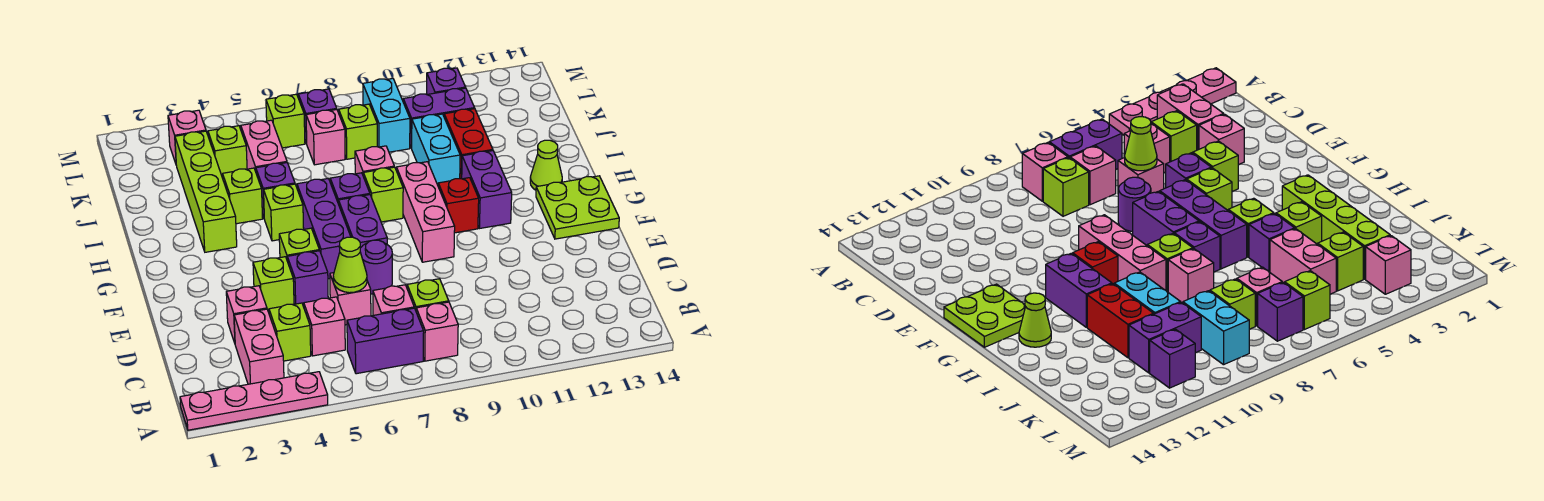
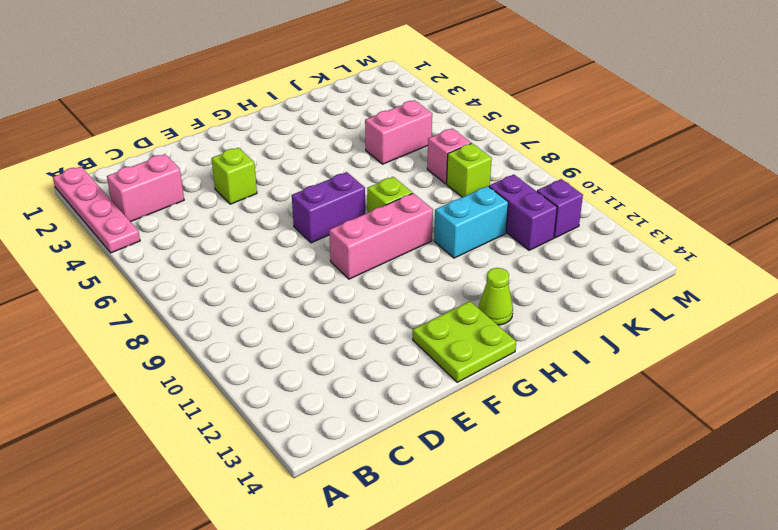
none -> purple 1x2 brick [347,308,424,374]
none -> pink 1x1 brick [416,302,458,361]
none -> lime 1x1 brick [269,303,311,361]
none -> pink 1x1 brick [304,297,345,356]

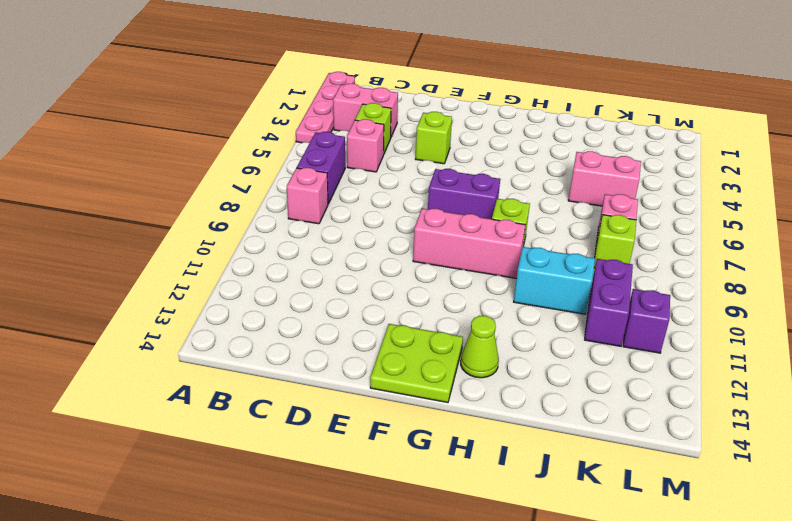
none -> pink 1x1 brick [373,285,414,315]
none -> lime 1x1 brick [407,279,449,310]
none -> pink 1x1 brick [226,286,267,343]
none -> pink 1x1 brick [330,273,371,325]

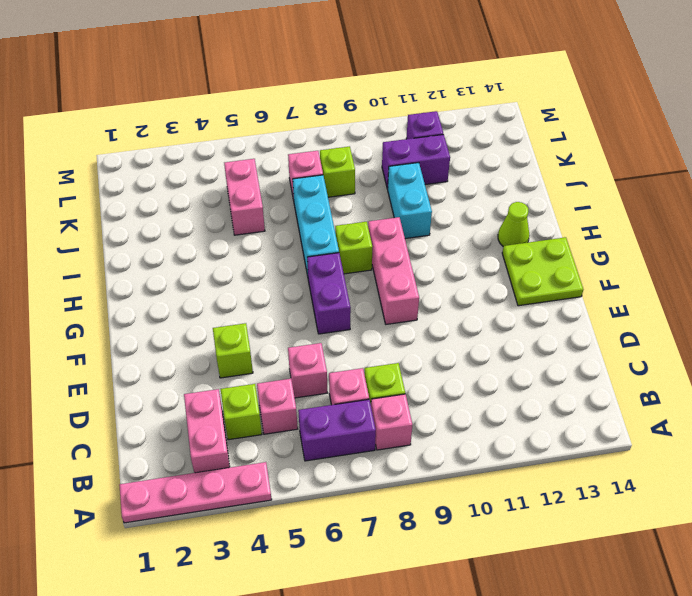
cyan 1x3 brick [293,175,339,276] -> purple 1x1 brick [330,173,370,204]
none -> pink 1x1 brick [226,286,267,343]
none -> purple 1x1 brick [287,251,328,307]
none -> purple 1x1 round brick [360,240,392,294]
none -> lime 1x1 brick [279,228,319,259]

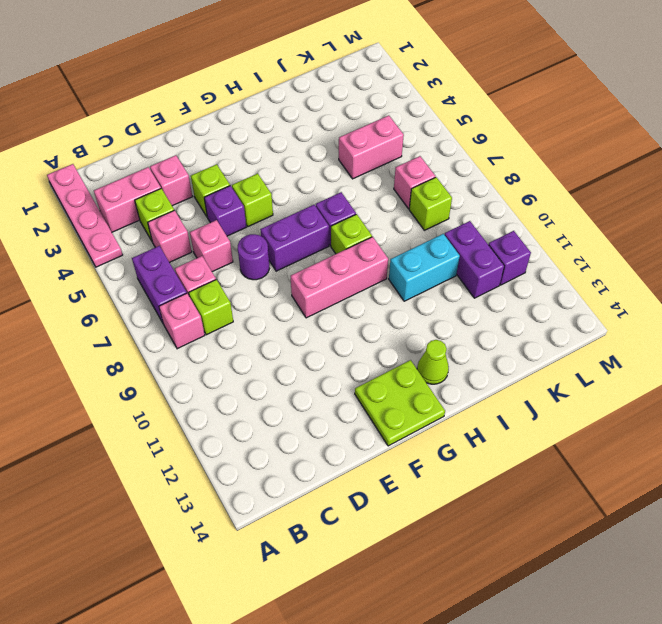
none -> purple 1x3 brick [297,178,351,279]
none -> red 1x1 brick [438,178,479,233]
none -> purple 1x2 brick [462,151,512,228]
none -> lime 1x4 brick [175,131,237,252]

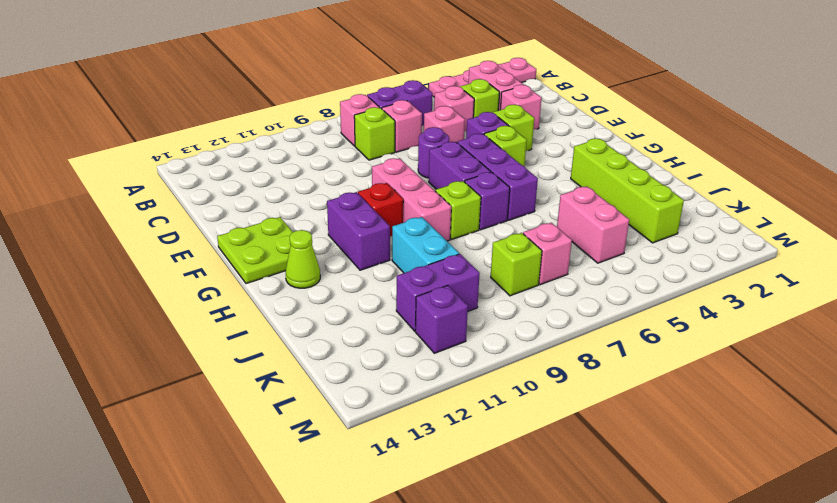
none -> lime 1x1 brick [264,184,304,241]
none -> lime 1x1 brick [223,168,263,224]
none -> purple 1x1 brick [256,163,295,217]
none -> pink 1x1 brick [355,146,394,174]

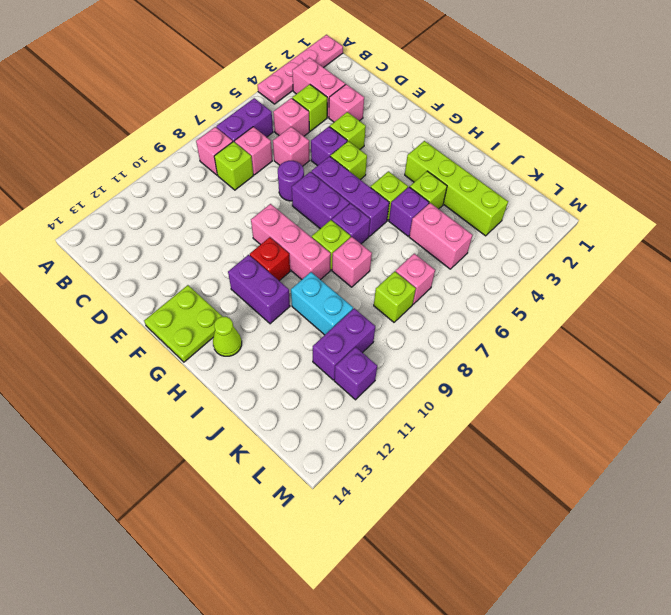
none -> red 1x2 brick [444,109,493,179]
none -> lime 1x1 brick [208,126,247,178]
none -> cyan 1x2 brick [363,79,410,152]
none -> pink 1x1 brick [168,110,206,163]

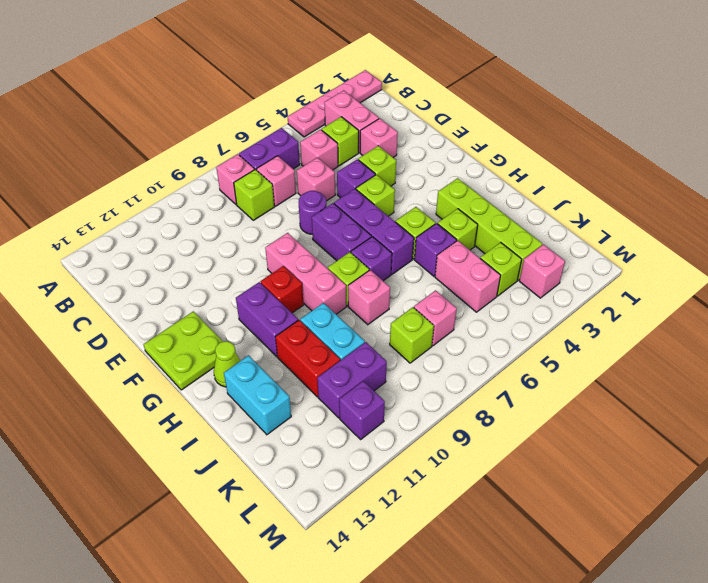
cyan 1x2 brick [224,355,291,435] -> cyan 1x2 brick moved to [363,79,410,152]
none -> lime 1x1 brick [266,94,305,148]
none -> purple 1x1 brick [298,89,337,144]
none -> lime 1x1 cone [333,237,367,293]

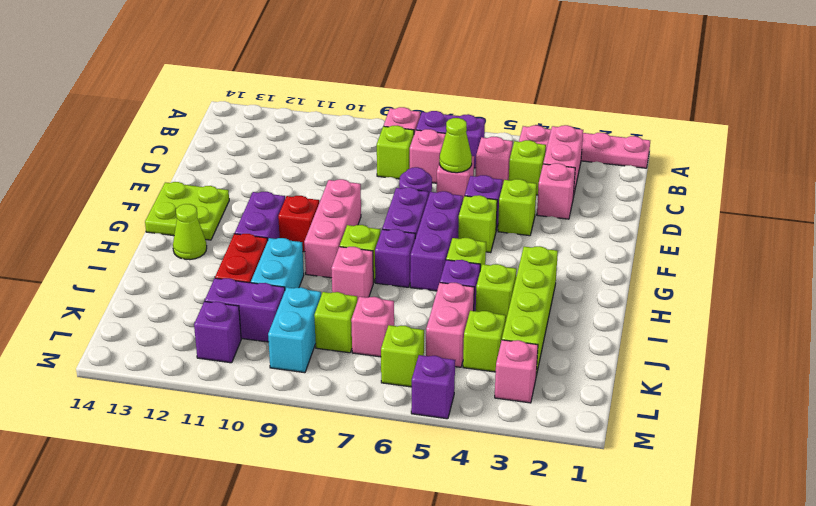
purple 1x1 brick [411,355,455,419] -> purple 1x1 brick moved to [298,89,337,144]

